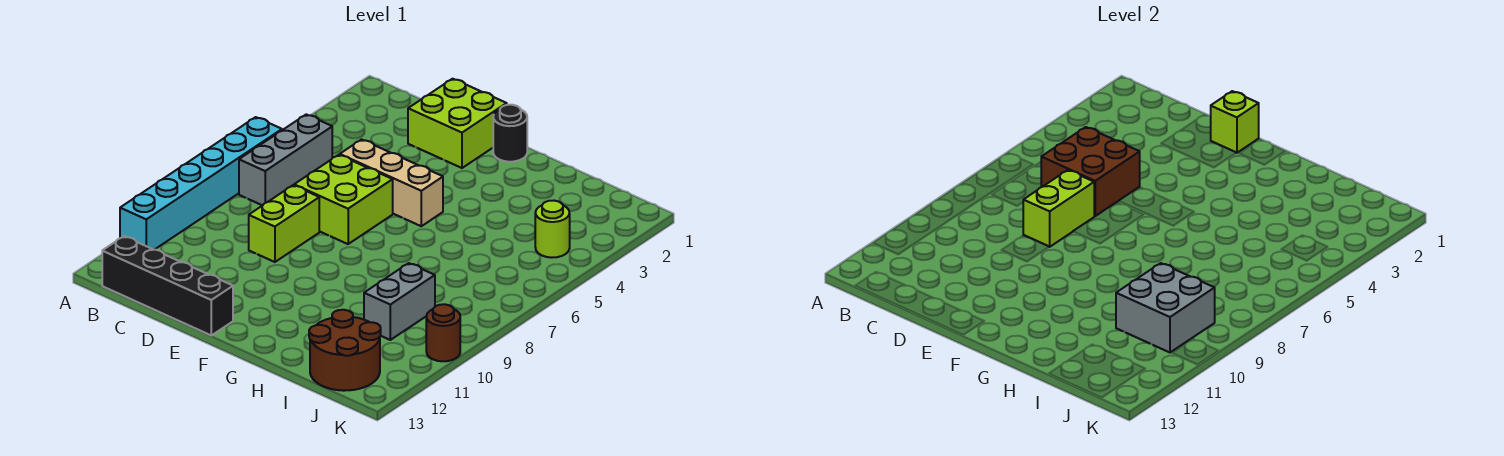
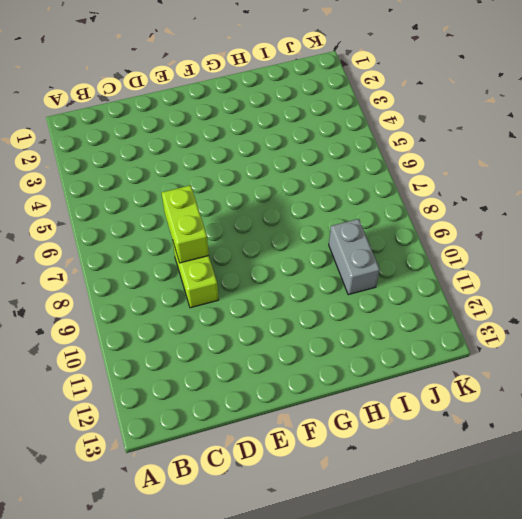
none -> cyan 1x6 brick [120,117,282,250]
none -> grey 1x3 brick [239,114,332,206]
none -> black 1x4 brick [102,236,233,335]

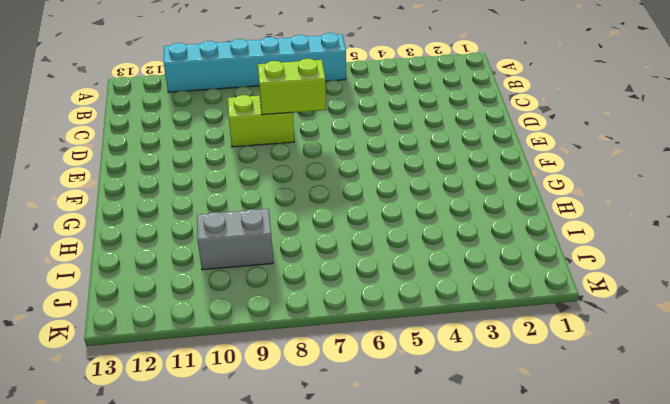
none -> grey 1x3 brick [239,114,332,206]
none -> black 1x4 brick [102,236,233,335]
none -> lime 2x2 brick [408,79,507,168]

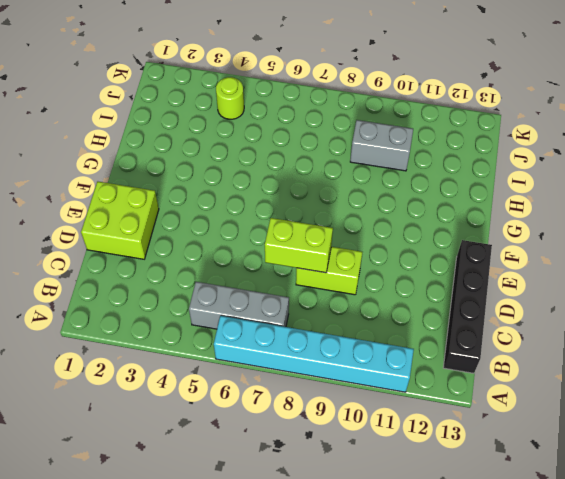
none -> tan 1x3 brick [340,140,443,226]
none -> lime 2x2 brick [294,155,393,244]
none -> black 1x1 round brick [493,105,527,162]

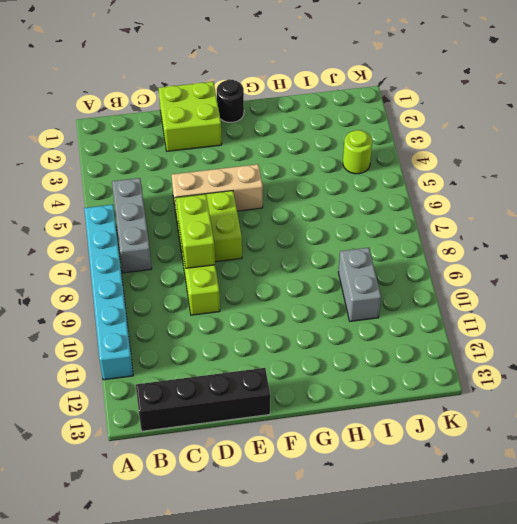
none -> brown 2x2 round brick [309,310,381,391]
none -> brown 1x1 round brick [426,304,460,361]
none -> brown 2x2 brick [1041,127,1140,216]

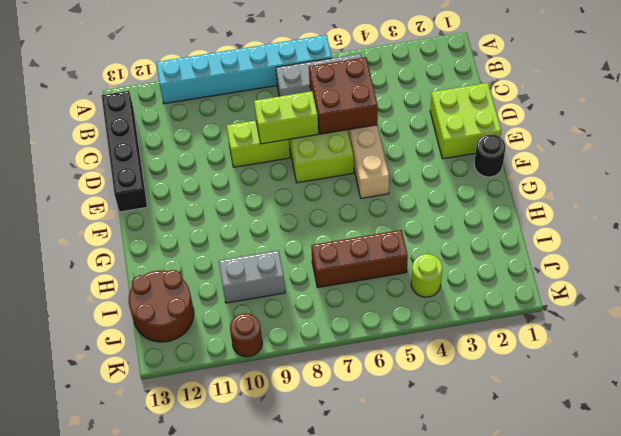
brown 1x3 brick [311,230,408,288] -> none
none -> lime 1x1 brick [1211,91,1259,153]
none -> grey 2x2 brick [1116,263,1215,352]

